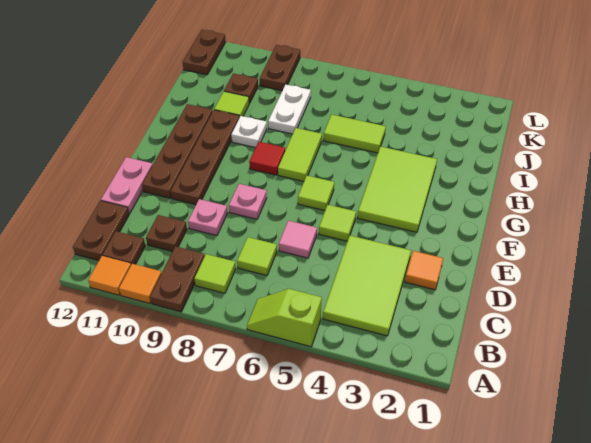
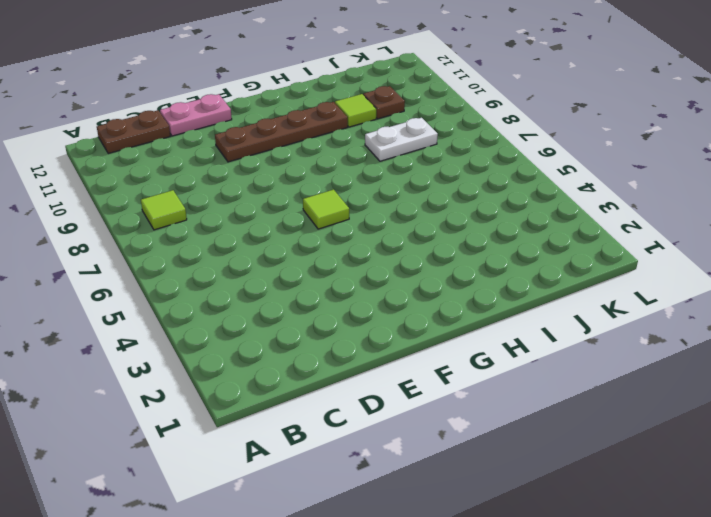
none -> lime 1x2 slope [247,289,322,347]
none -> brown 1x2 plate [150,246,205,312]
none -> orange 1x1 tile [119,264,162,303]

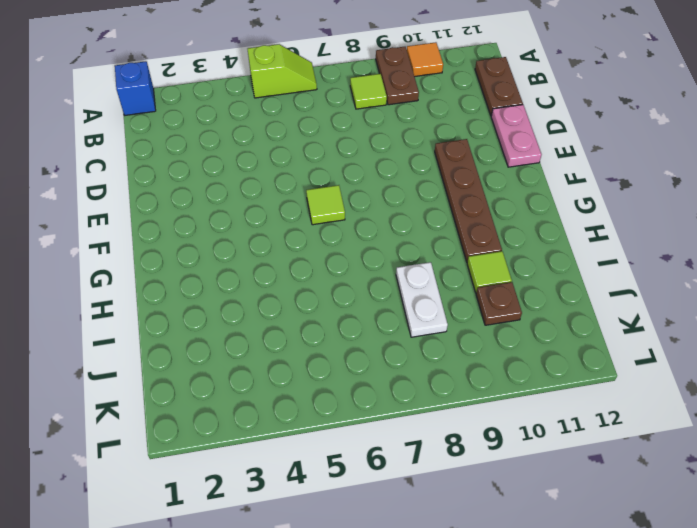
blue 1x1 brick [115,61,156,115] -> none
none -> orange 1x1 tile [88,256,131,295]
none -> lime 2x3 tile [323,236,411,336]
none -> brown 1x1 plate [103,231,145,264]

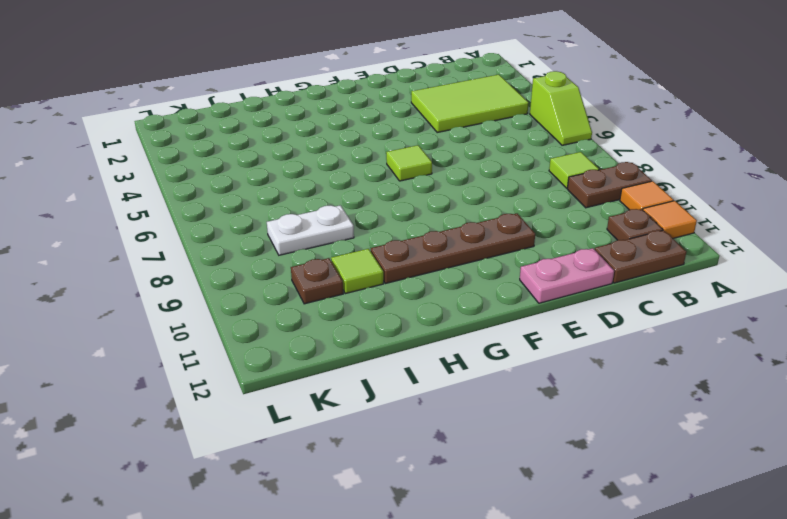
none -> lime 1x1 tile [237,237,277,275]
none -> brown 1x1 plate [146,215,187,251]
none -> orange 1x1 tile [405,251,443,290]

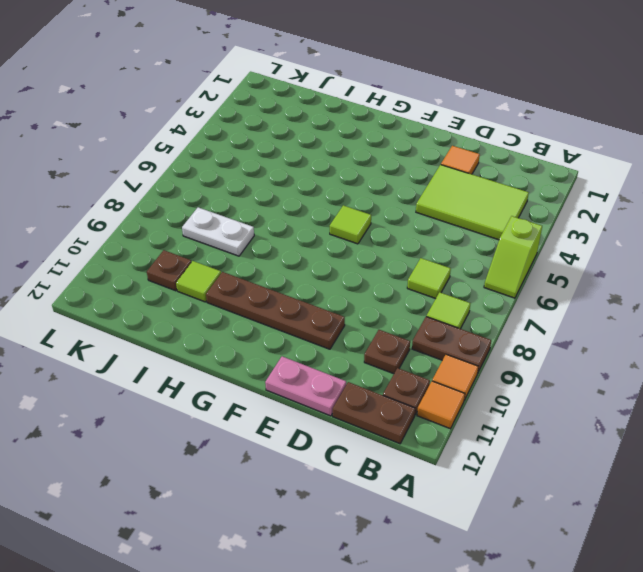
none -> pink 1x1 tile [279,221,317,258]
none -> pink 1x1 plate [188,199,228,236]
none -> lime 1x1 tile [319,205,356,241]

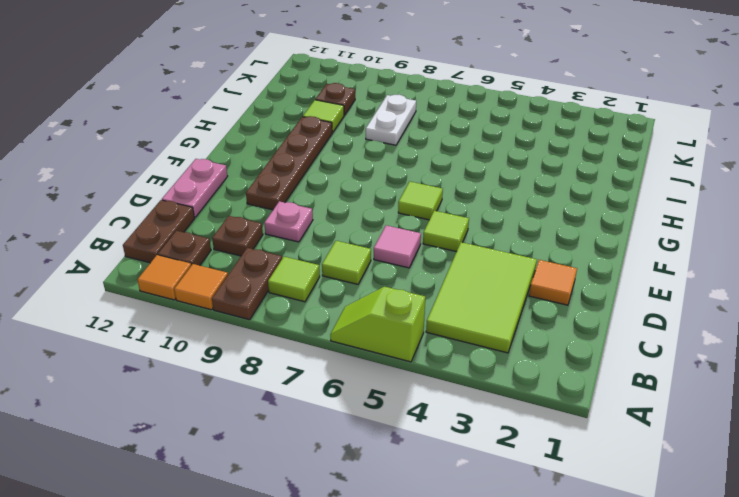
none -> pink 1x1 plate [229,184,267,219]
none -> brown 1x4 plate [142,104,213,198]
none -> lime 2x3 tile [358,146,437,232]

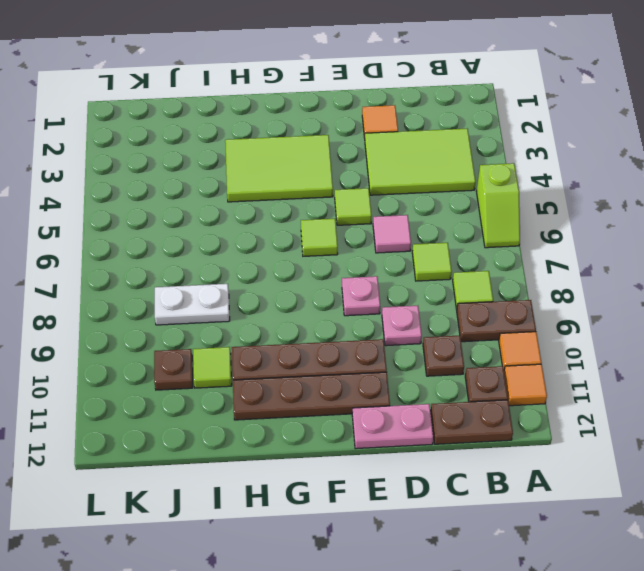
none -> lime 1x2 tile [278,128,322,181]
none -> red 1x1 tile [249,142,285,175]
none -> white 1x1 plate [231,116,267,148]

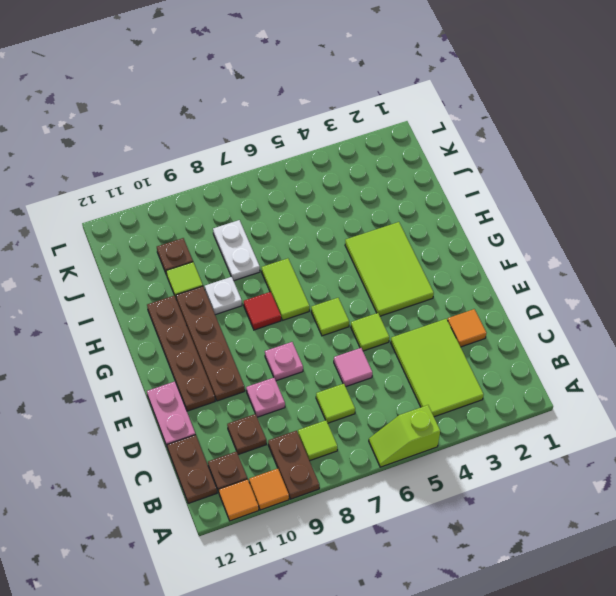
none -> lime 1x2 tile [324,115,386,153]
none -> brown 1x2 plate [260,45,300,91]
none -> brown 1x2 plate [183,30,226,75]

